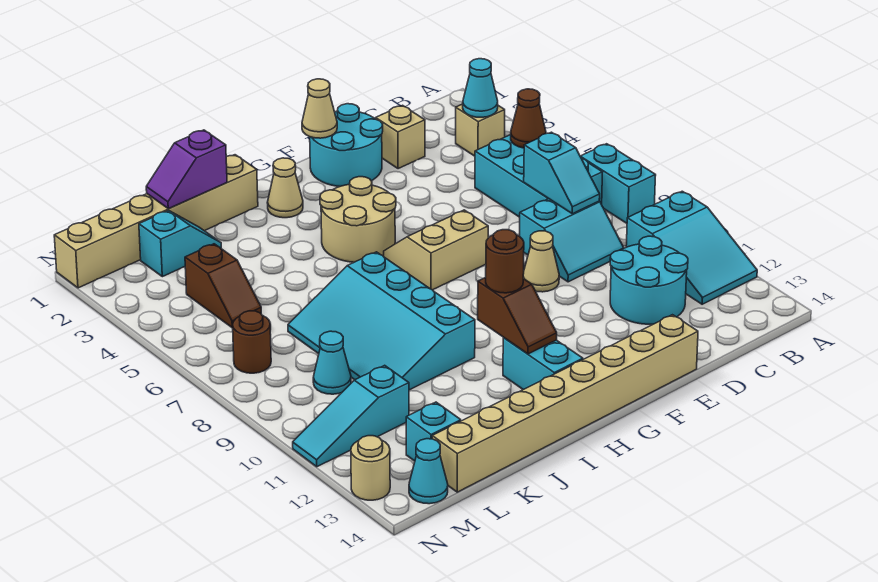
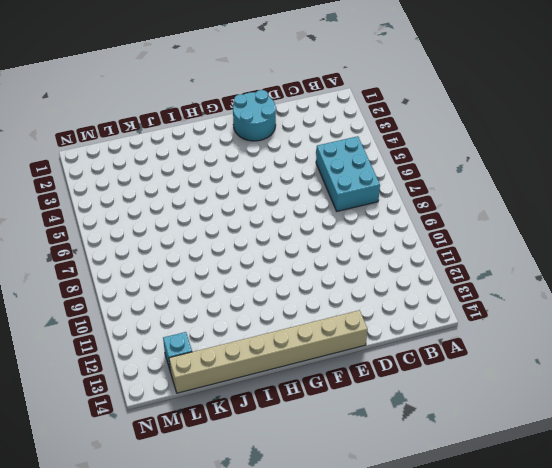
none -> cyan 1x2 brick [580,144,656,223]
none -> cyan 2x3 slope [626,191,757,304]
none -> tan 1x1 brick [456,104,505,156]
none -> cyan 2x2 slope [520,199,624,282]

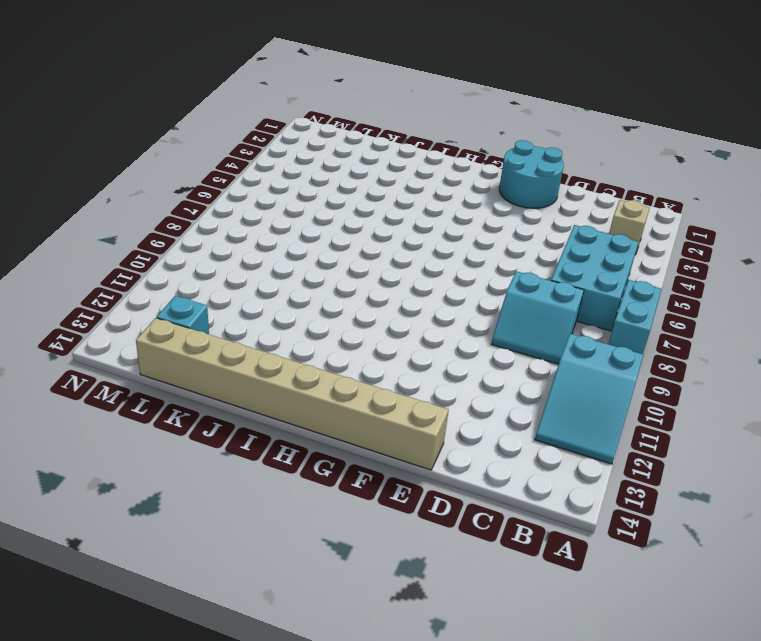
none -> cyan 2x2 round brick [610,236,688,324]
none -> tan 1x1 brick [376,105,425,169]
none -> tan 1x1 cone [523,231,559,292]
none -> tan 2x2 slope [384,210,488,290]

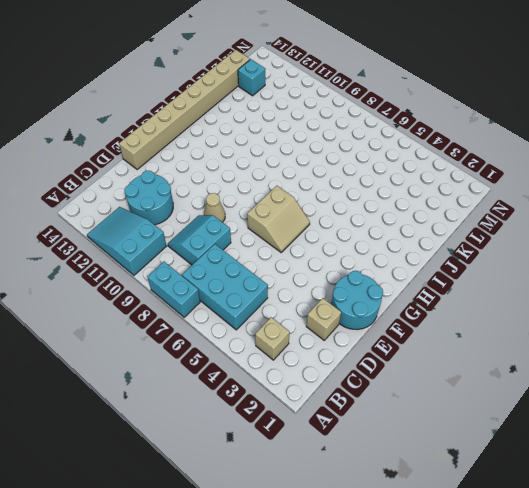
none -> tan 2x2 round brick [320,177,396,262]
none -> tan 1x1 cone [267,158,303,218]
none -> cyan 1x2 brick [503,338,583,390]
none -> tan 1x6 brick [54,155,258,288]

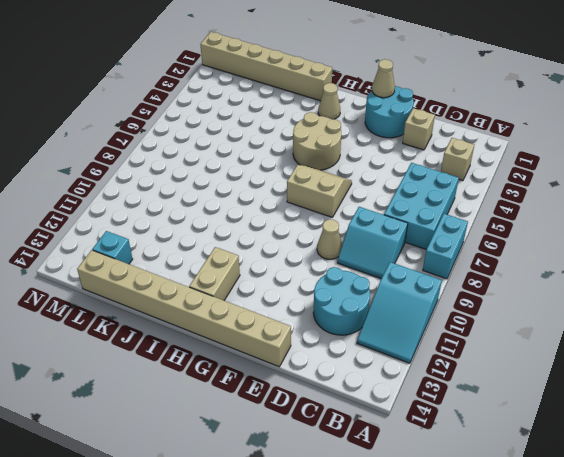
tan 1x2 brick [189,247,240,300] -> cyan 1x2 brick [503,338,583,390]
none -> cyan 3x4 slope [288,252,475,390]
none -> cyan 1x2 slope [139,210,221,277]
none -> brown 1x2 slope [185,244,261,328]
none -> cyan 1x1 cone [313,331,351,394]

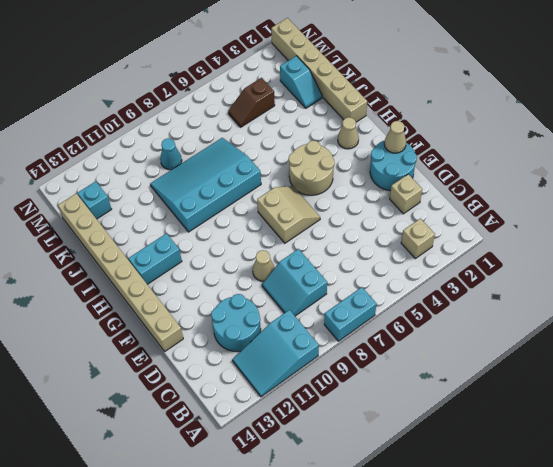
none -> cyan 2x3 brick [475,135,603,217]
none -> cyan 1x3 slope [293,365,409,467]
none -> brown 1x1 round brick [233,311,271,373]
none -> cyan 1x1 cone [409,439,448,504]

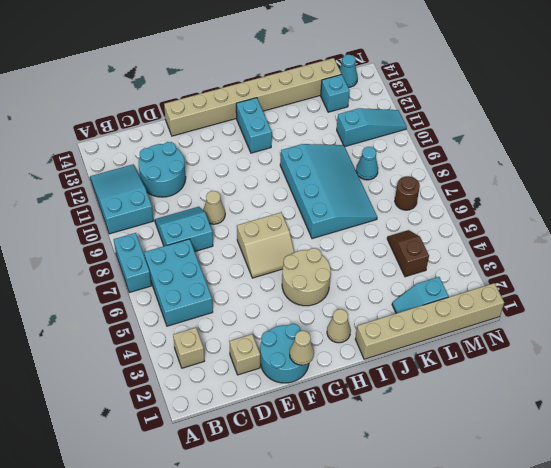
none -> tan 1x1 round brick [351,436,390,500]
none -> cyan 1x1 cone [463,59,498,117]
none -> brown 1x1 cone [511,89,546,148]
none -> cyan 1x2 slope [524,132,600,214]

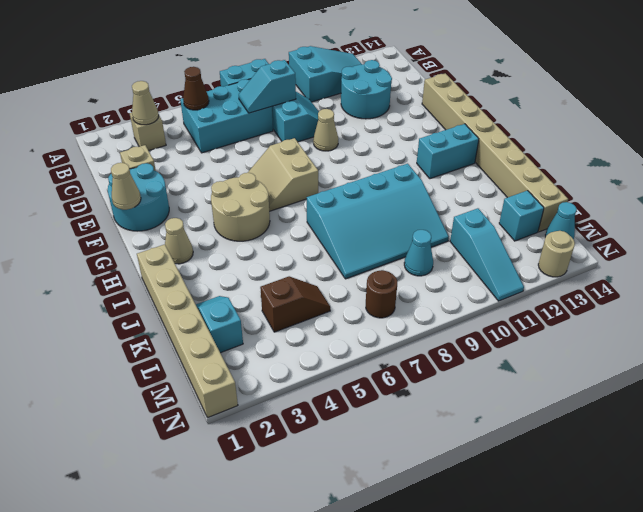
tan 1x1 cone [132,81,159,125] -> cyan 1x1 cone [463,59,498,117]
cyan 1x2 slope [239,60,296,113] -> cyan 1x2 slope turned to [524,132,600,214]
none -> brown 1x2 slope [478,277,557,354]
none -> purple 1x2 slope [146,130,227,209]
none -> brown 1x1 round brick [486,230,524,293]

